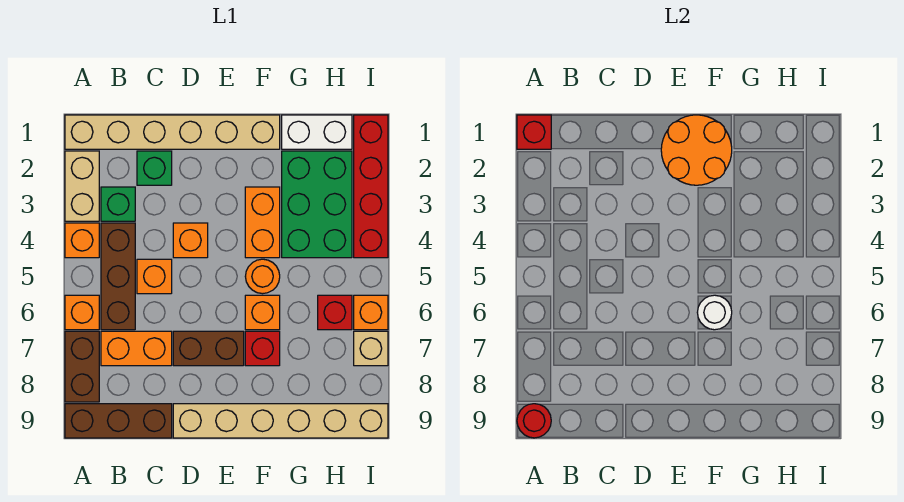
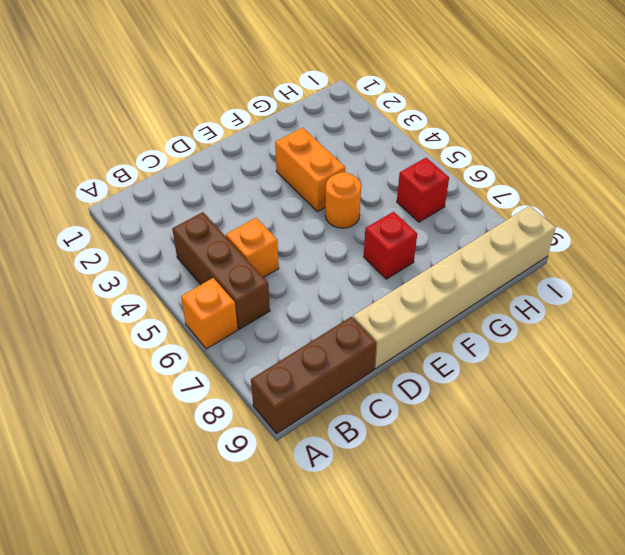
none -> tan 1x6 brick [65,115,280,149]
none -> tan 1x2 brick [65,151,99,221]
none -> orange 1x1 brick [65,223,99,258]

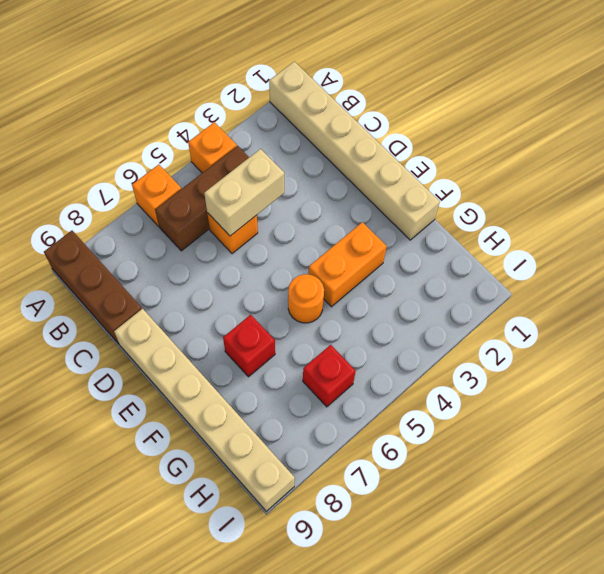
tan 1x2 brick [204,149,284,236] -> tan 1x2 brick moved to [65,151,99,221]
none -> brown 1x2 brick [65,331,99,402]
none -> green 1x1 brick [101,187,135,221]
none -> orange 1x2 brick [101,331,172,366]

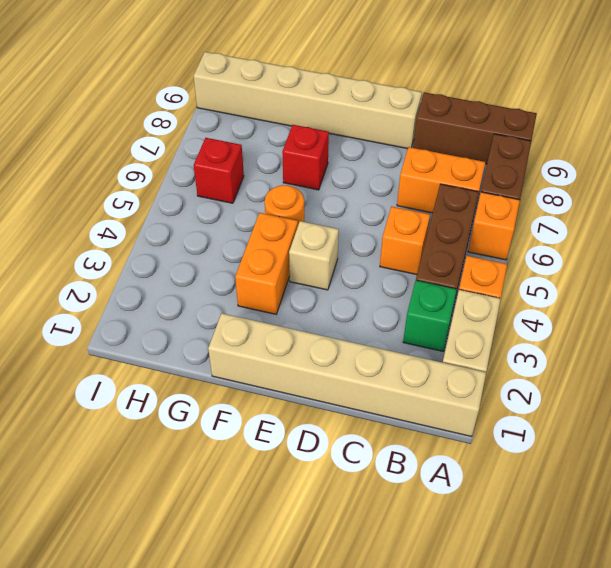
tan 1x1 brick [289,221,339,290] -> tan 1x1 brick moved to [354,331,388,366]
none -> green 1x1 brick [137,151,172,185]
none -> orange 1x1 brick [173,223,208,258]
none -> brown 1x2 brick [173,331,244,366]

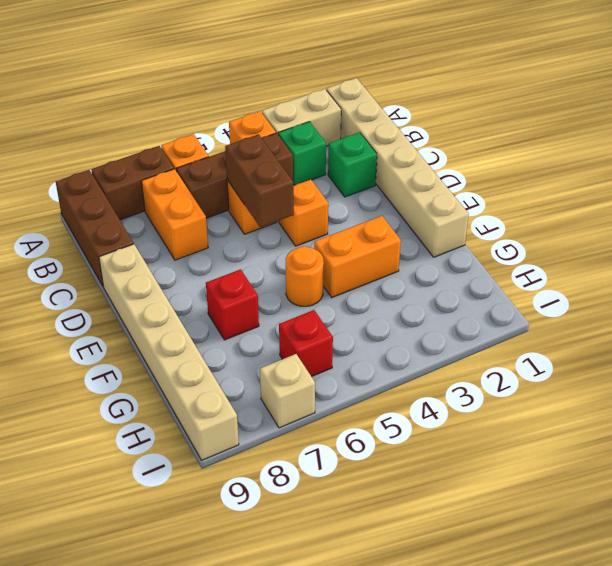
brown 1x2 brick [225,134,294,227] -> brown 1x2 brick moved to [173,331,244,366]
none -> orange 1x1 brick [245,295,280,330]
none -> white 1x2 brick [282,115,352,149]
none -> green 2x3 brick [282,151,352,258]

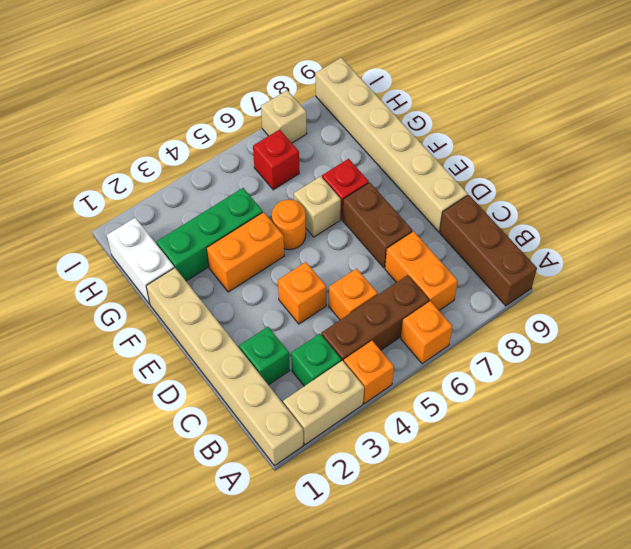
tan 1x1 brick [294,176,341,237] -> orange 1x1 brick [245,295,280,330]
green 1x3 brick [157,188,263,281] -> green 2x3 brick [282,151,352,258]
none -> brown 1x2 brick [65,331,99,402]
none -> red 1x4 brick [354,115,388,258]
none -> orange 1x1 brick [354,295,388,330]

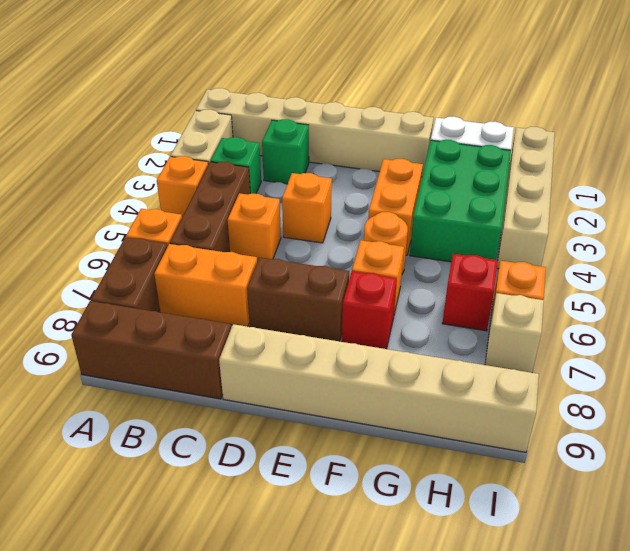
tan 1x4 brick [497,127,555,269] -> red 1x4 brick [354,115,388,258]
none -> red 1x1 brick [517,115,551,149]
none -> red 1x1 round brick [517,404,551,438]
none -> orange 2x2 round brick [661,115,732,185]

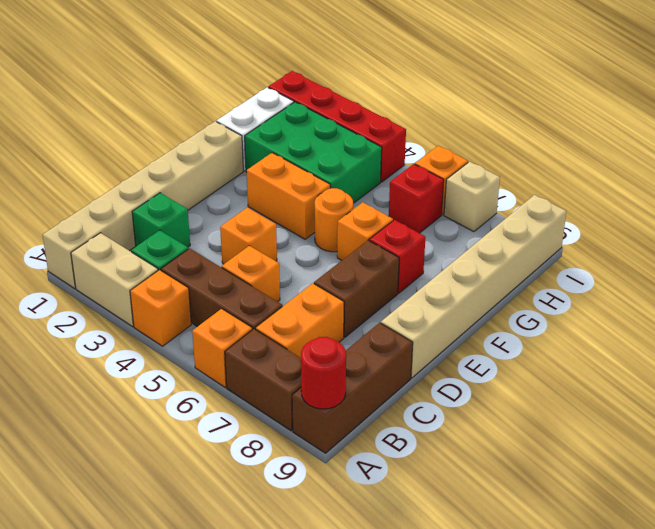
none -> red 1x1 brick [517,115,551,149]
none -> orange 2x2 round brick [661,115,732,185]
none -> white 1x1 round brick [697,295,732,330]

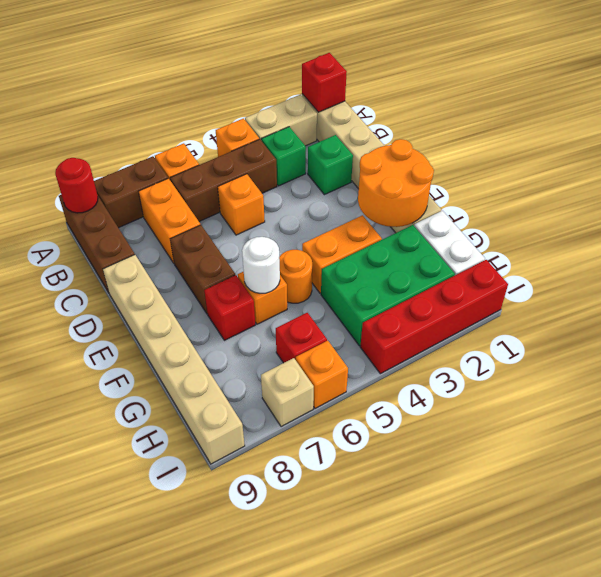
none -> orange 1x1 brick [173,223,208,258]

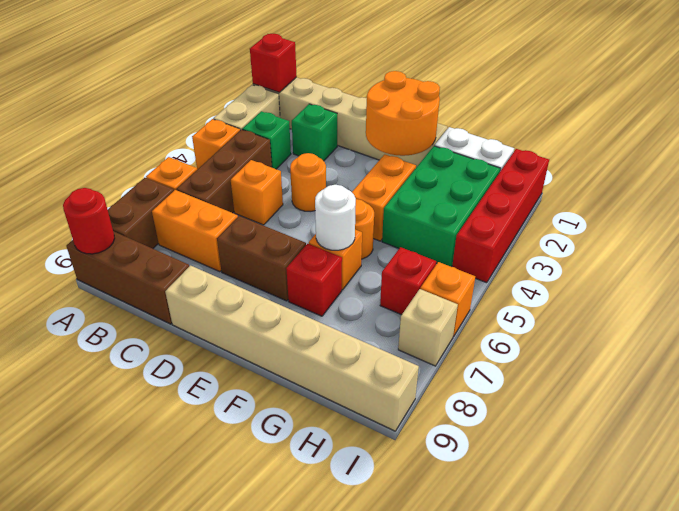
orange 1x1 round brick [290,153,326,212] -> orange 1x1 brick [173,223,208,258]

